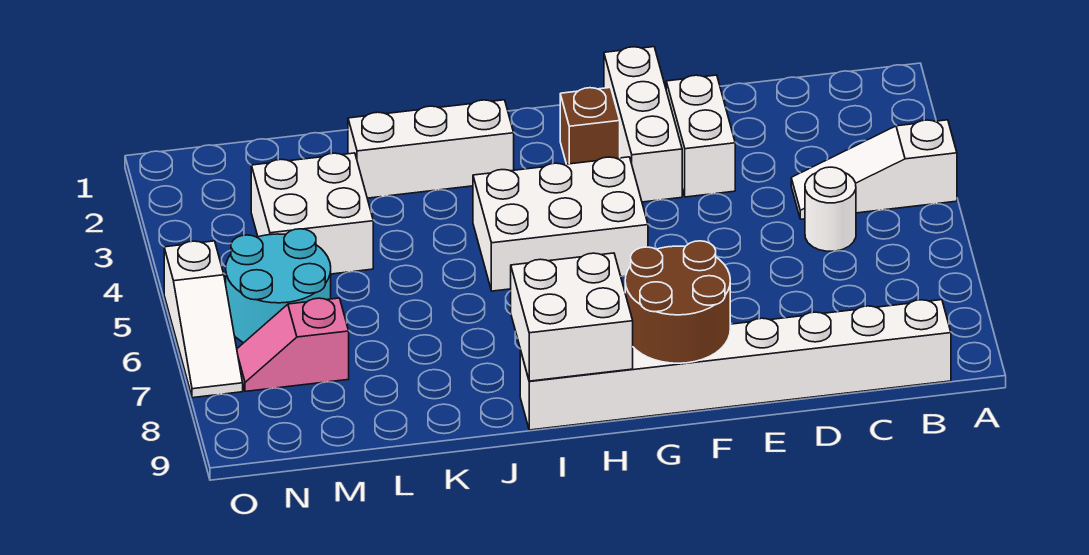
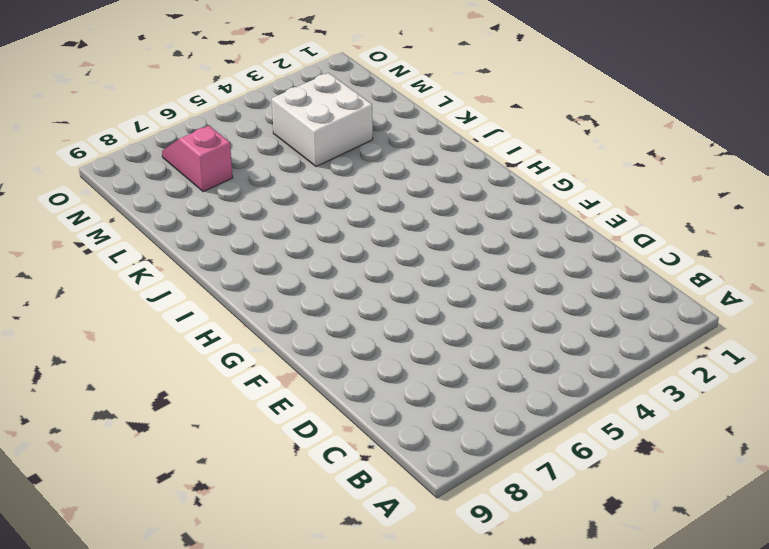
none -> white 1x3 slope [791,120,957,219]
none -> white 1x8 brick [520,300,951,430]
none -> white 1x1 round brick [805,167,856,251]

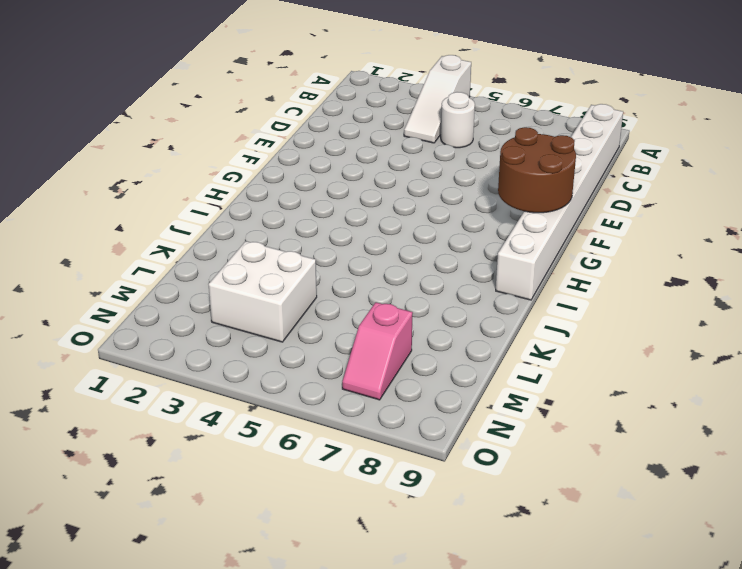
none -> white 1x2 brick [666,75,735,197]
none -> white 1x3 brick [604,47,682,202]
none -> brown 1x1 brick [560,88,620,164]

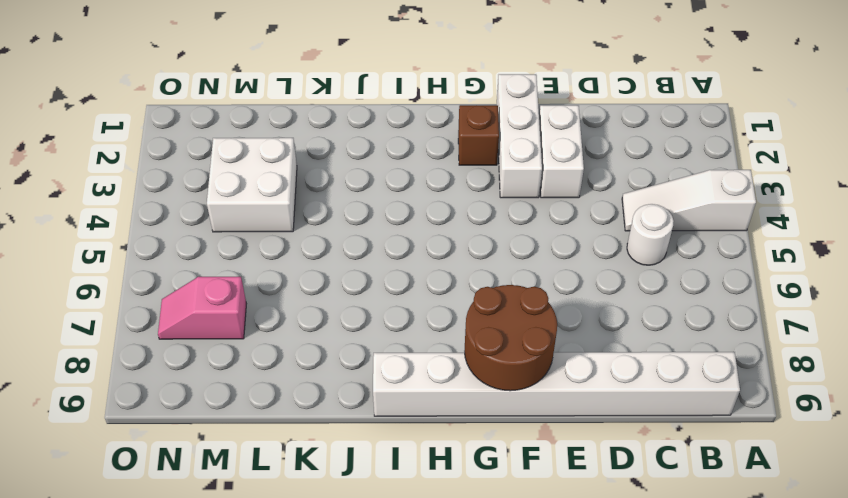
none -> white 2x3 brick [473,157,648,291]
none -> white 1x3 brick [348,100,514,198]
none -> cyan 2x2 round brick [226,229,331,343]

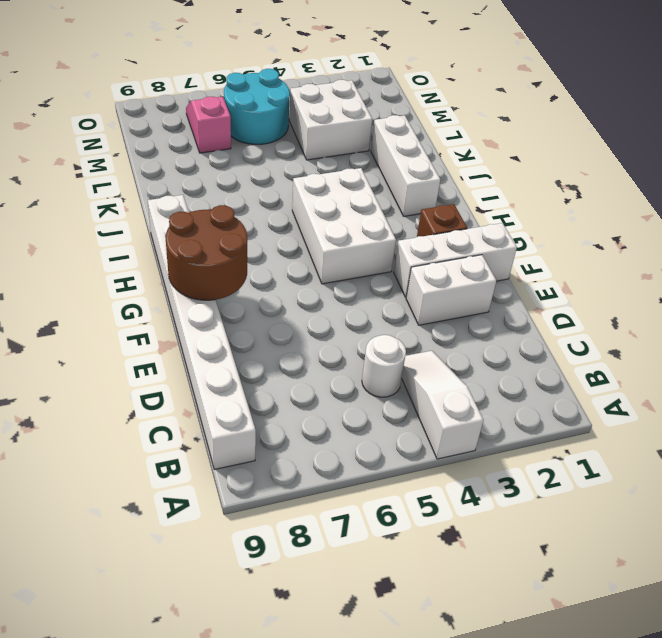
none -> white 1x3 slope [164,241,243,398]
none -> white 2x2 brick [511,253,633,381]

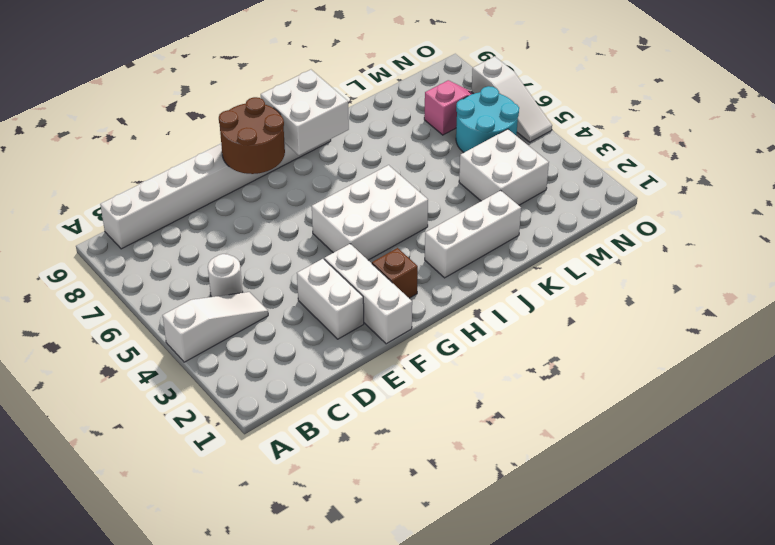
white 1x3 slope [471,56,552,142] -> white 1x3 slope turned to [164,241,243,398]

